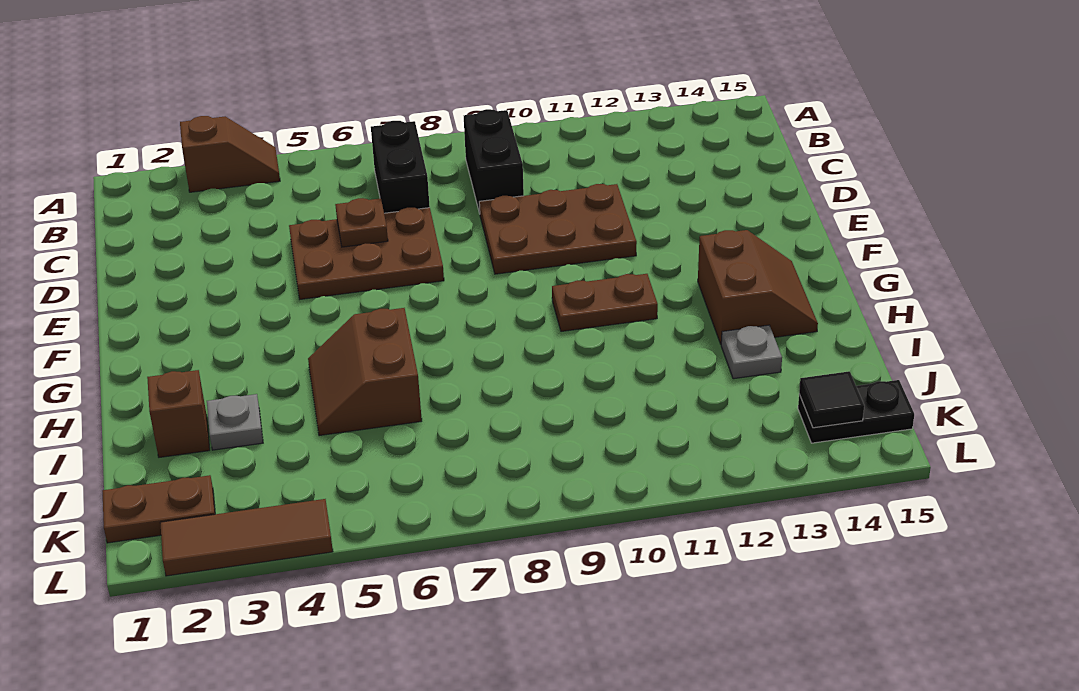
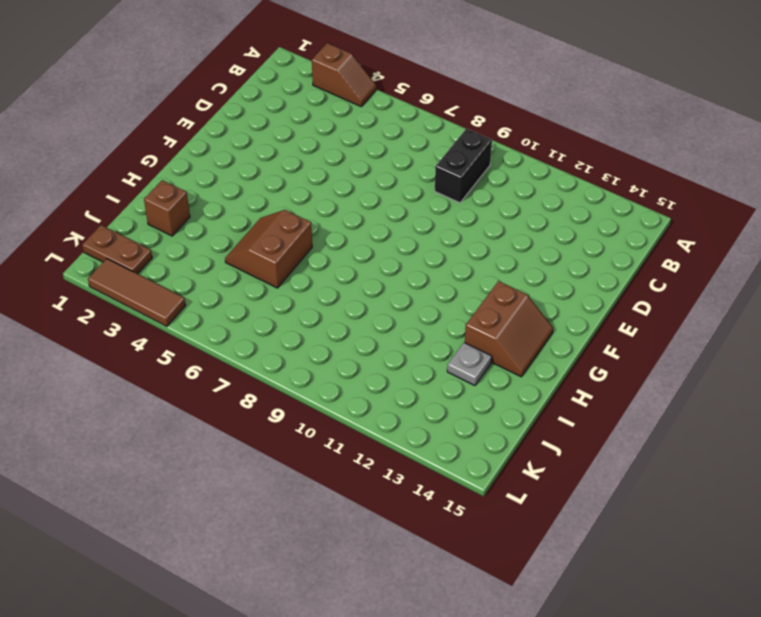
none -> black 1x2 brick [371,121,430,213]
none -> brown 2x3 plate [289,208,444,299]
none -> brown 2x3 plate [479,184,637,274]

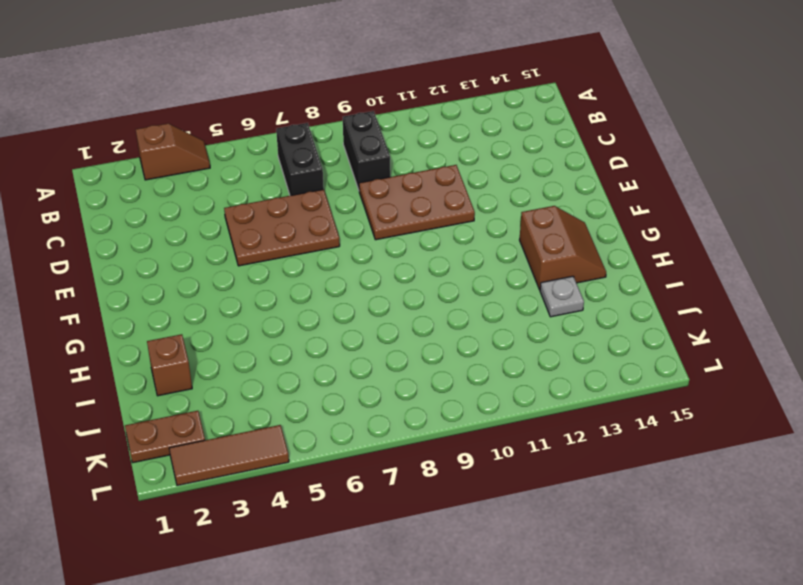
none -> brown 1x2 plate [552,274,658,331]
none -> brown 2x2 slope [308,308,422,436]
none -> grey 1x1 plate [207,394,263,450]

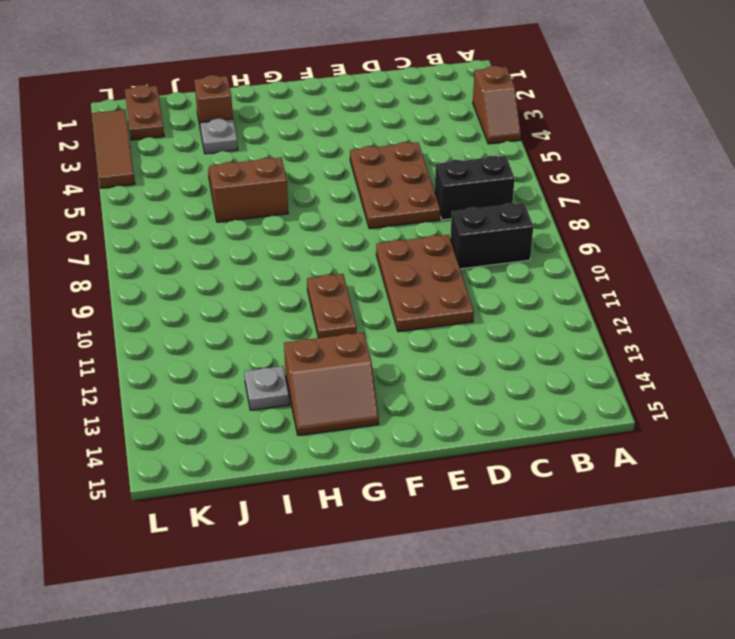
none -> black 1x2 plate [798,380,914,443]
none -> brown 1x1 plate [335,198,388,247]
none -> black 1x1 tile [799,371,864,428]

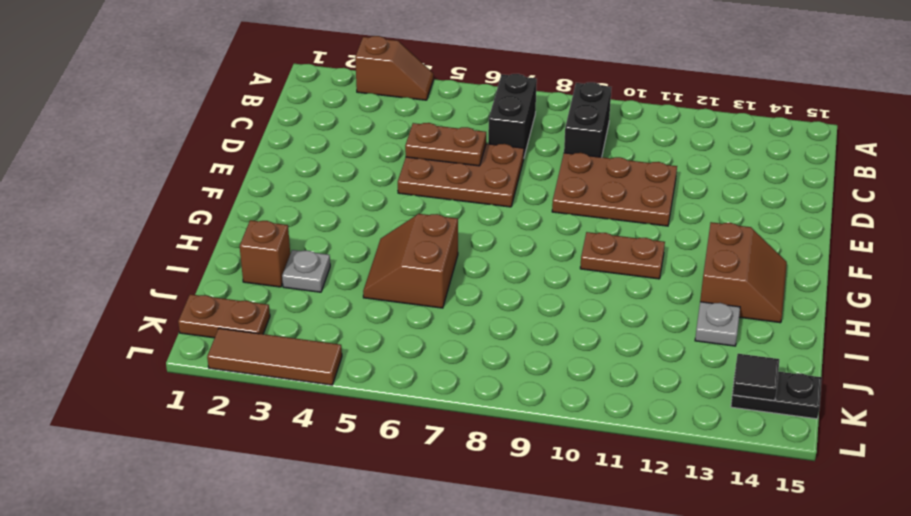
brown 1x2 plate [405,123,486,166] -> brown 1x1 plate [335,198,388,247]

